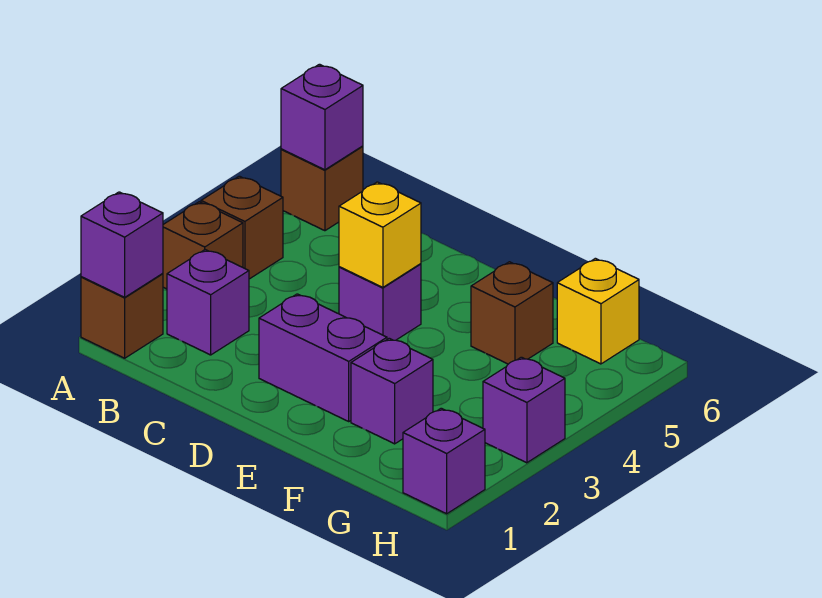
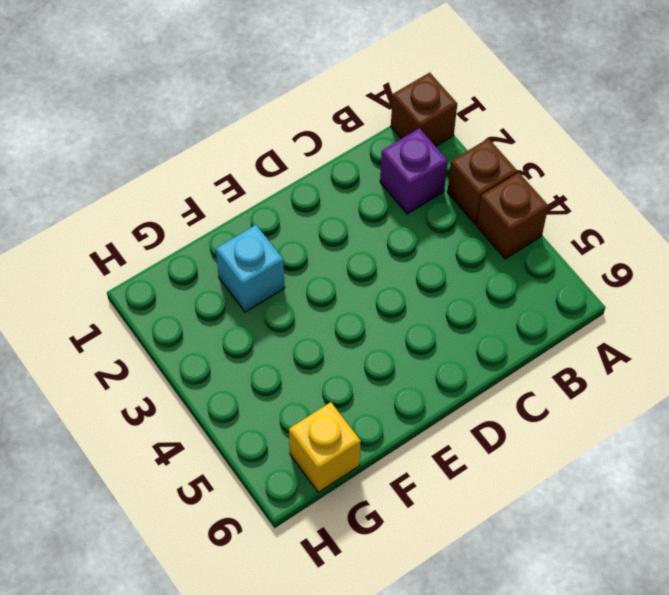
cyan 1x1 brick [216,225,285,312] -> purple 1x1 brick [351,338,433,444]
none -> brown 1x1 brick [281,146,363,231]
none -> purple 1x2 brick [259,294,387,421]
none -> purple 1x1 brick [339,264,421,340]

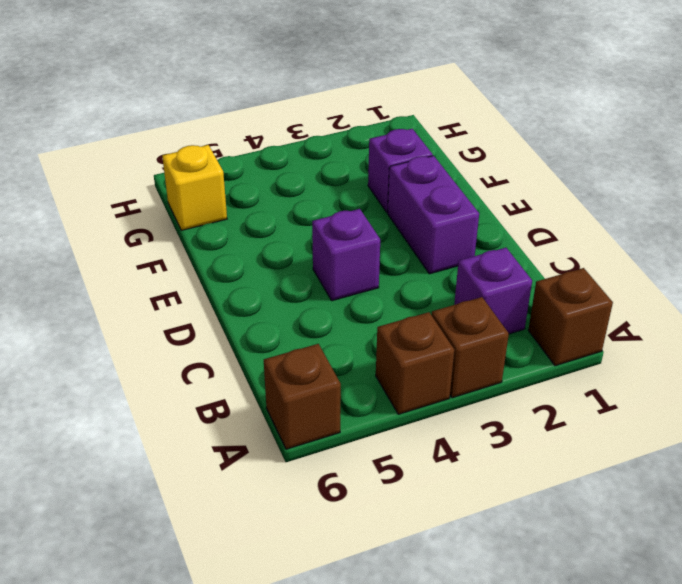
none -> brown 1x1 brick [471,262,553,364]
none -> purple 1x1 brick [403,408,485,514]
none -> purple 1x1 brick [483,357,565,463]

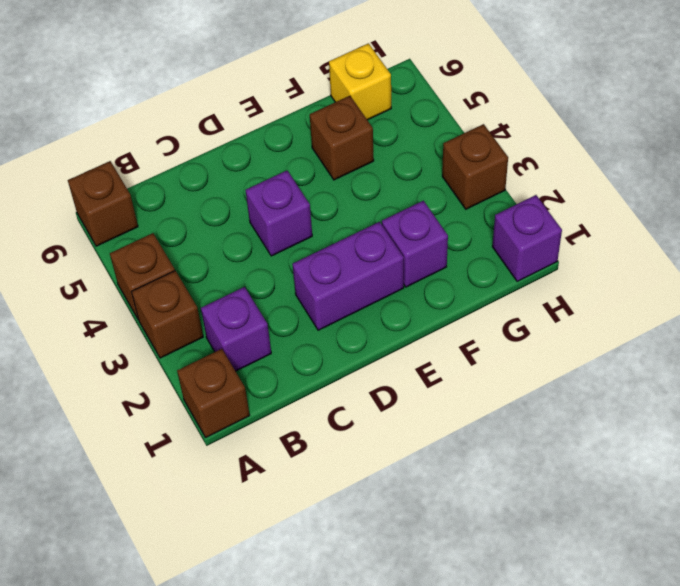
brown 1x1 brick [442,124,508,209] -> purple 1x1 brick [483,357,565,463]
none -> purple 1x1 brick [81,192,163,297]
none -> purple 1x1 brick [281,64,363,170]
none -> yellow 1x1 brick [339,182,421,287]

